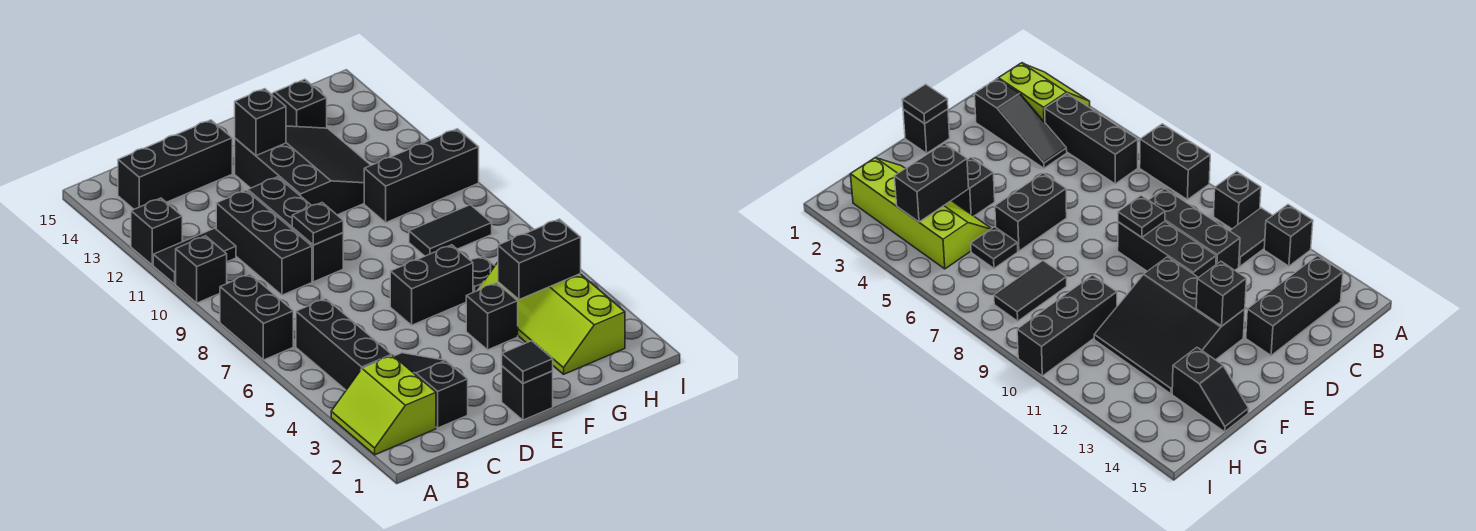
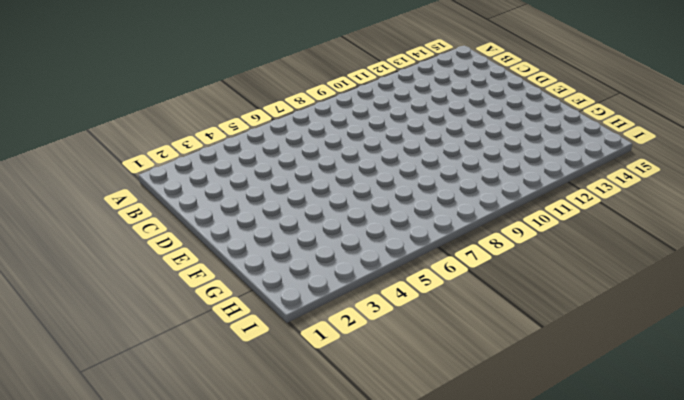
none -> lime 2x2 slope [331,355,436,455]
none -> black 1x2 brick [220,274,293,360]
none -> black 1x1 brick [176,236,227,303]

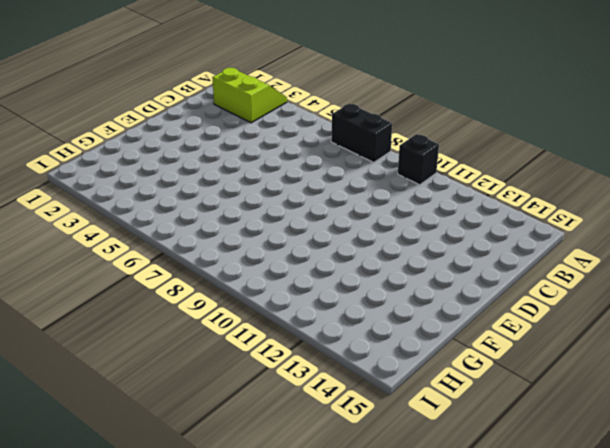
none -> black 1x2 tile [153,228,236,284]
none -> black 1x1 brick [131,198,182,265]
none -> black 1x3 brick [296,299,392,390]

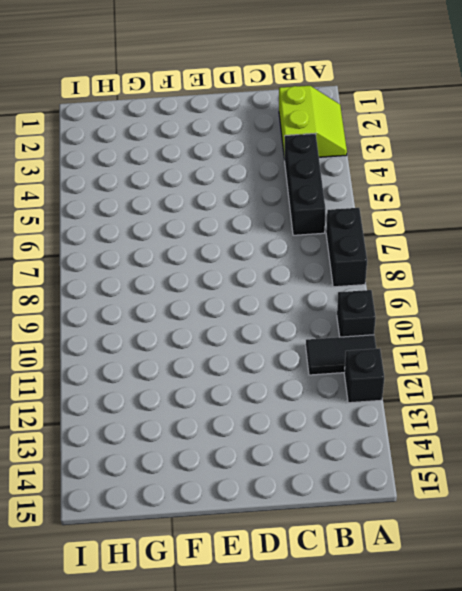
none -> black 1x3 brick [118,120,232,209]
none -> black 1x3 slope [394,353,468,428]
none -> black 1x3 brick [216,190,312,295]

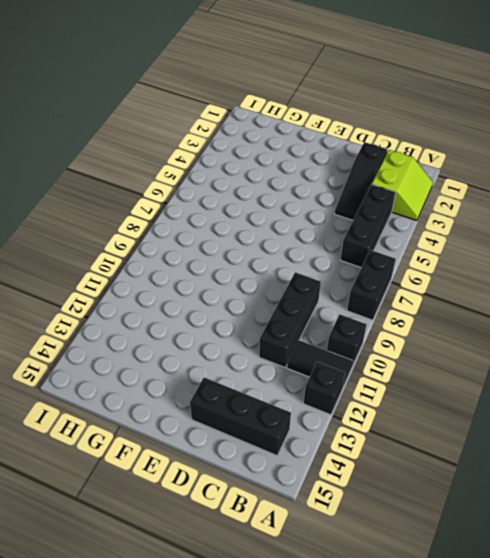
none -> black 1x3 brick [248,177,343,282]
none -> black 1x1 brick [502,366,553,420]
none -> black 1x2 brick [390,245,473,325]

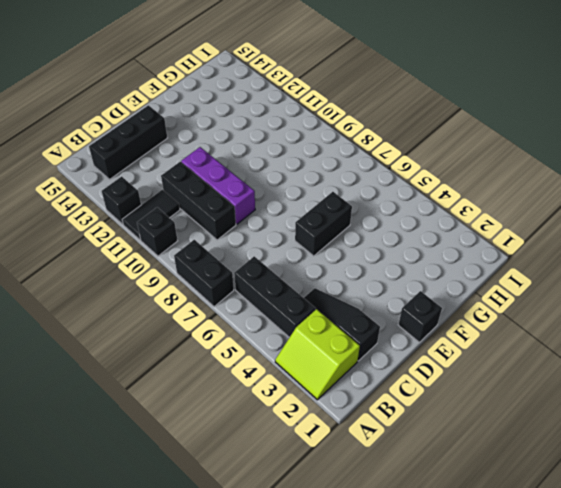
purple 1x3 brick [181,147,255,224] -> black 1x3 brick [248,177,343,282]
none -> black 3x3 slope [235,126,371,215]
none -> black 1x1 brick [466,283,518,350]
none -> lime 2x4 slope [477,262,625,374]

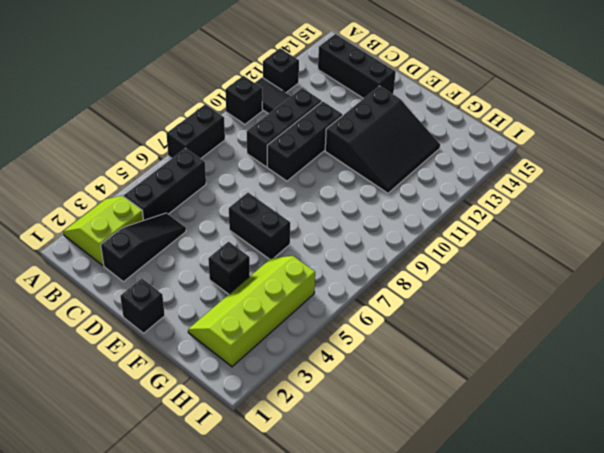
none -> black 1x1 plate [470,256,495,292]
none -> black 1x2 tile [409,205,492,256]
none -> black 1x3 brick [364,129,479,222]

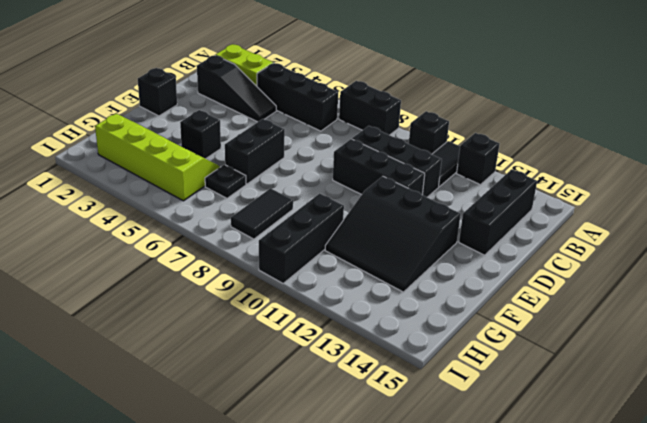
none -> black 1x2 slope [272,79,327,128]
none -> black 1x1 plate [292,203,343,245]
none -> black 1x1 tile [502,341,553,383]

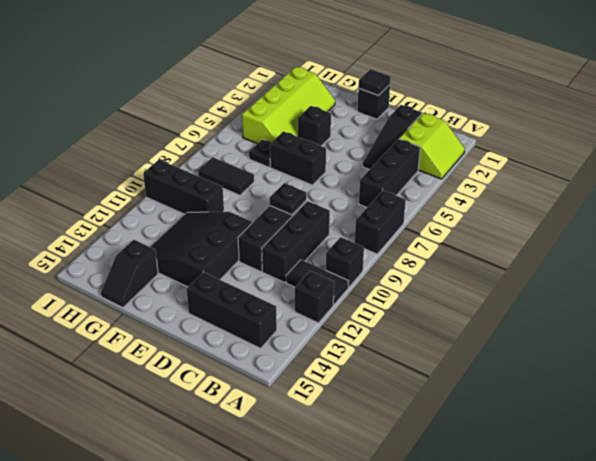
none -> black 1x1 brick [235,89,286,156]
none -> black 1x2 brick [498,219,581,300]

